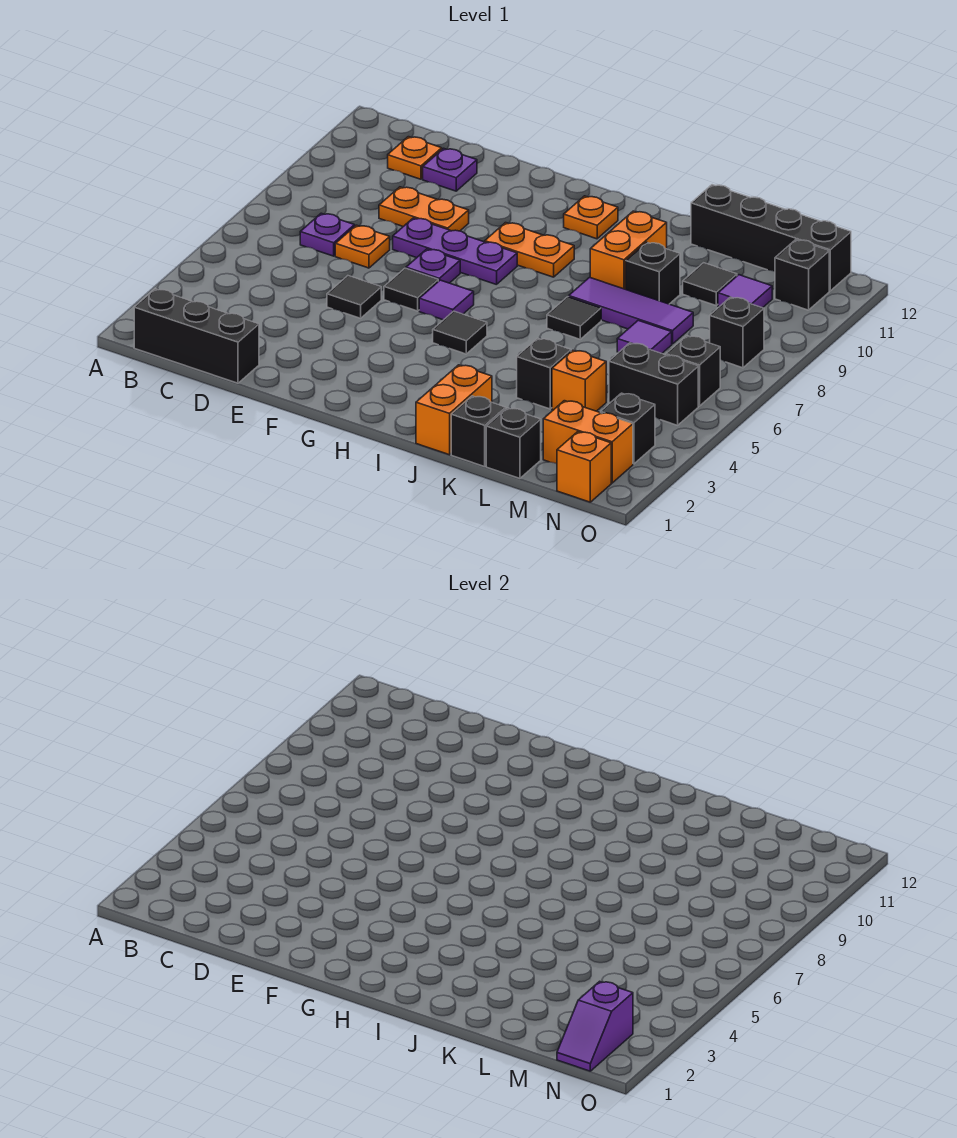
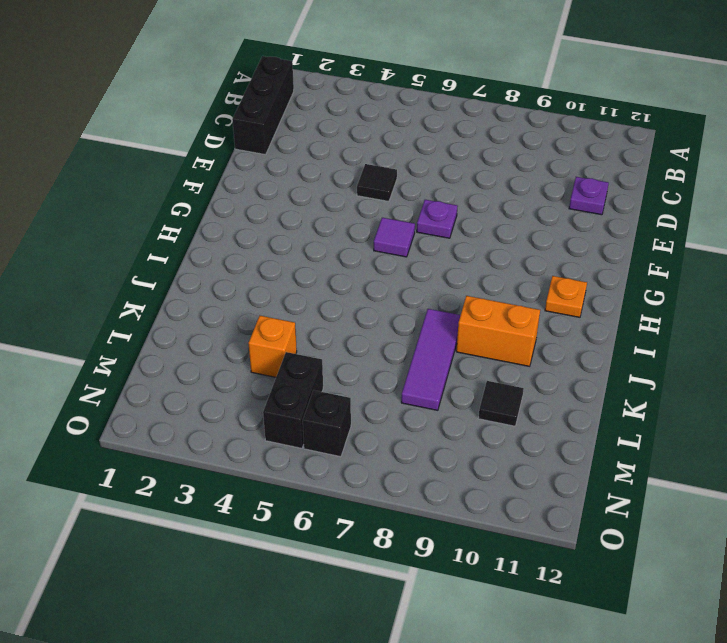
none -> purple 1x1 plate [300,213,355,256]
none -> orange 1x1 plate [388,137,442,179]
none -> orange 1x1 plate [335,225,390,268]
none -> orange 1x2 plate [379,187,469,231]

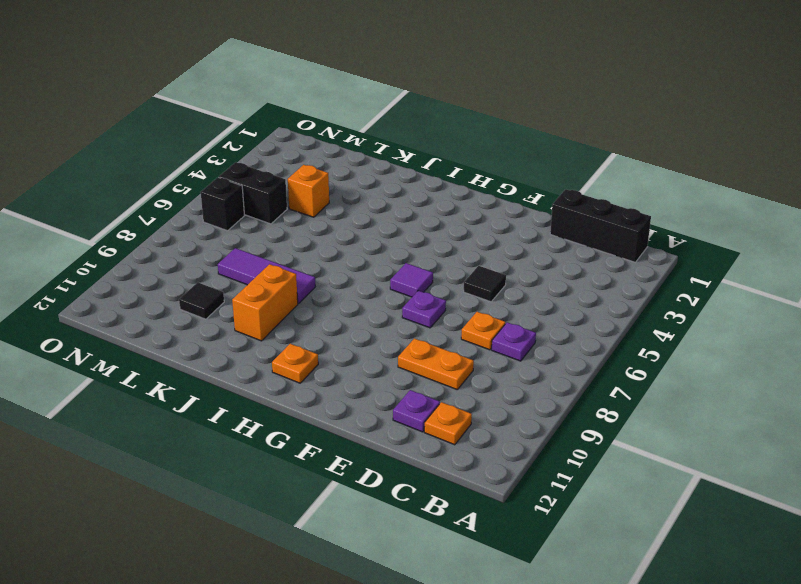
none -> purple 1x3 plate [393,218,517,285]
none -> black 1x1 tile [384,268,438,311]
none -> orange 1x2 plate [485,223,574,277]
none -> black 1x1 tile [433,311,487,354]

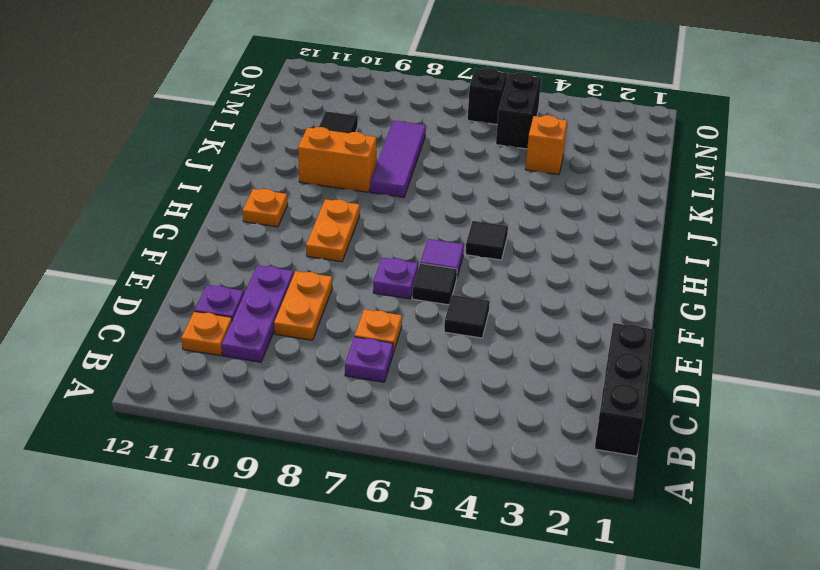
purple 1x3 plate [222,265,294,362] -> purple 1x3 plate moved to [393,218,517,285]
none -> orange 1x2 brick [416,365,492,455]
none -> black 1x1 tile [547,297,601,339]
none -> black 1x1 brick [451,396,506,467]
none -> black 1x1 brick [517,338,571,409]

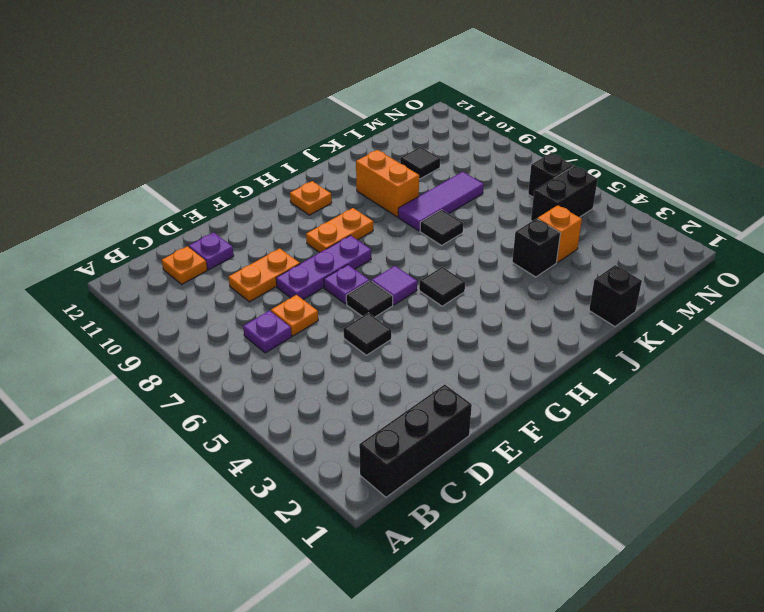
none -> orange 1x2 brick [416,365,492,455]
none -> black 1x1 brick [626,242,680,304]
none -> black 1x4 brick [691,185,851,291]
none -> black 1x1 brick [486,408,541,478]

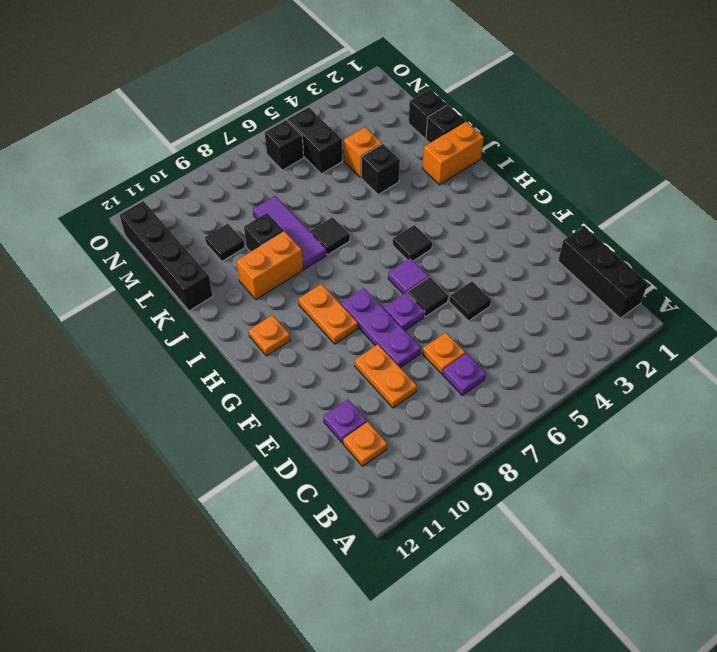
none -> purple 1x1 tile [617,320,672,354]
none -> orange 1x2 brick [543,401,633,483]
none -> purple 1x1 tile [718,275,772,308]
none -> orange 1x1 brick [557,432,611,502]

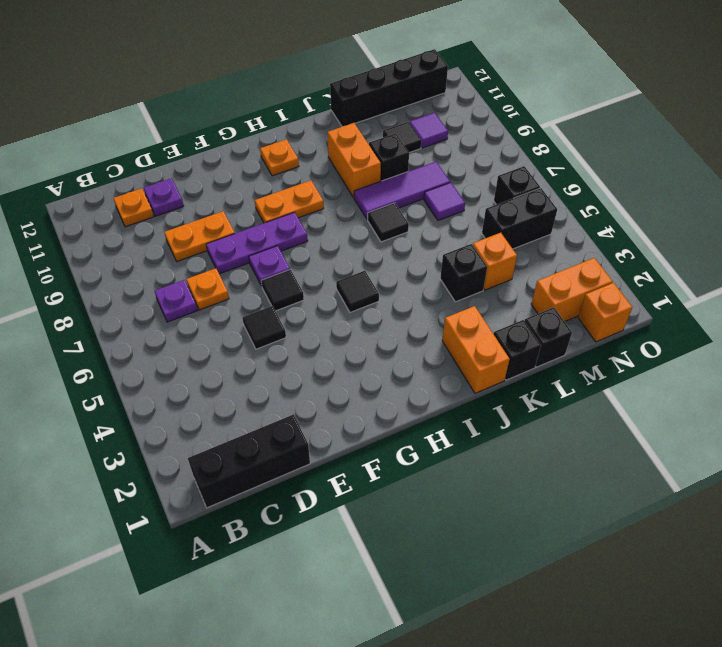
none -> purple 1x1 tile [419,280,474,320]
none -> black 1x1 brick [601,393,655,464]
none -> black 1x1 brick [710,297,764,368]
none -> black 1x1 brick [775,240,829,310]

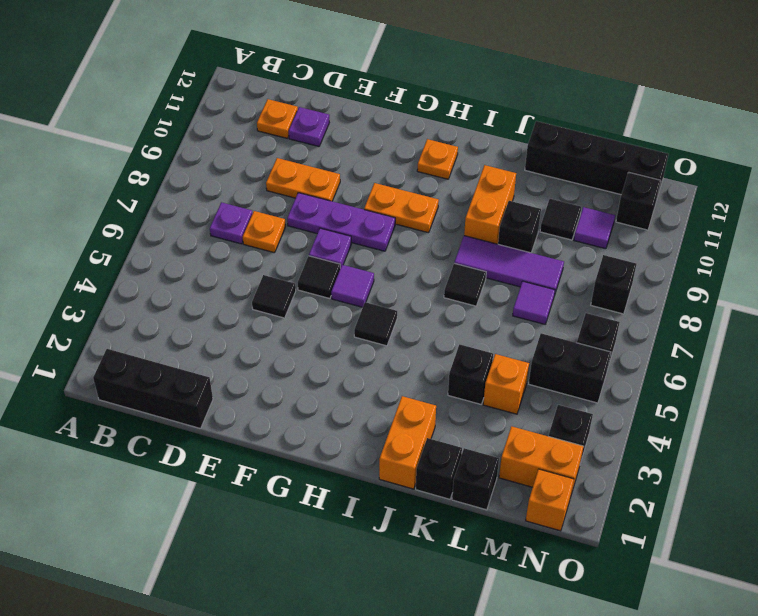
none -> purple 1x2 slope [557,981,633,1071]

